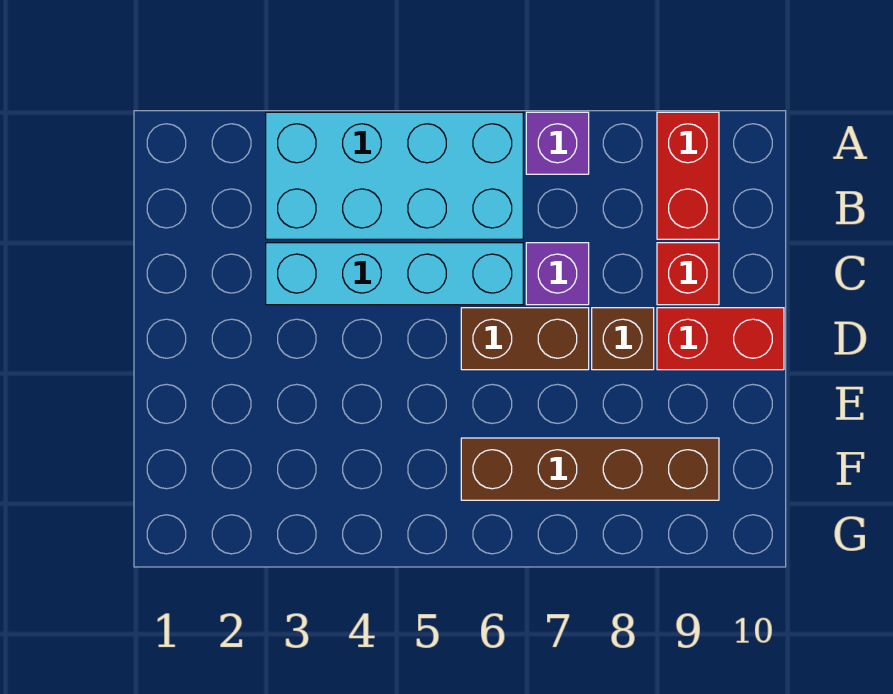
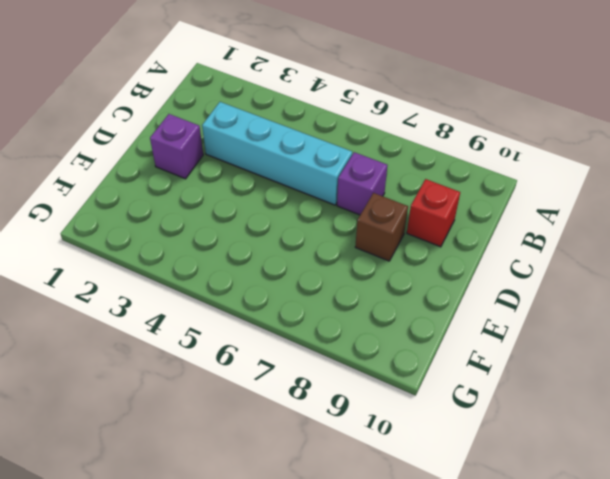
purple 1x1 brick [150,114,203,179] -> purple 1x1 brick moved to [526,112,589,174]
none -> cyan 2x4 brick [266,112,523,239]
none -> red 1x2 brick [657,112,719,239]

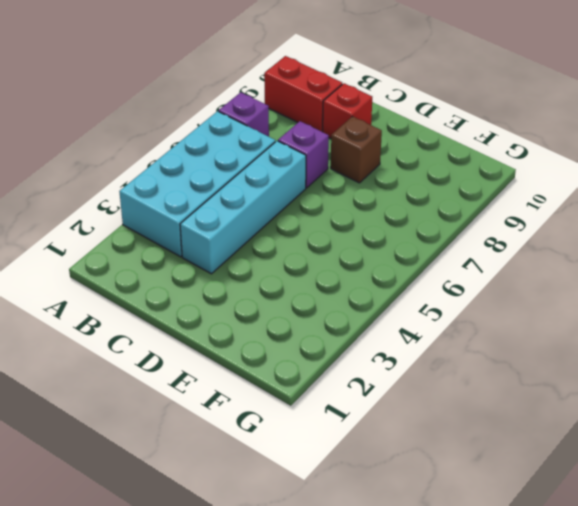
none -> brown 1x2 brick [461,308,589,370]
none -> red 1x2 brick [657,308,784,370]

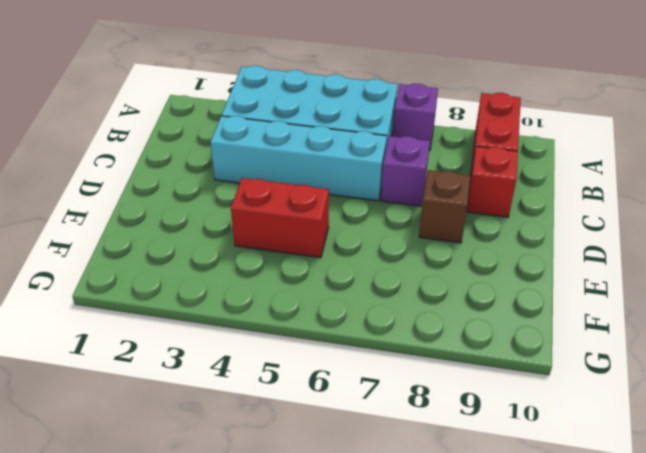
red 1x2 brick [231,178,329,258] -> red 1x2 brick moved to [657,308,784,370]
none -> brown 1x2 brick [461,308,589,370]
none -> brown 1x4 brick [461,438,719,500]

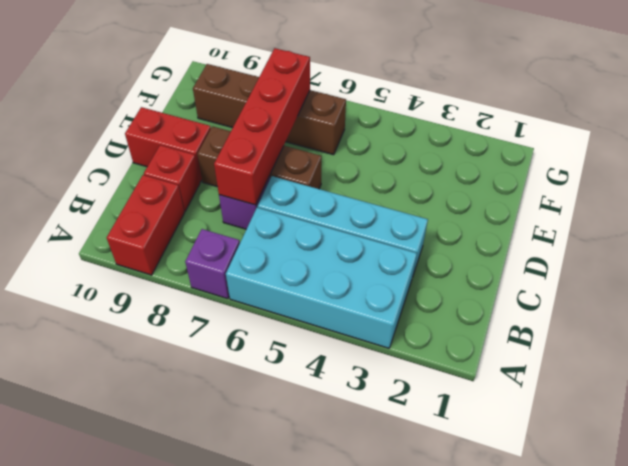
red 1x4 brick [214,48,310,205] -> none

